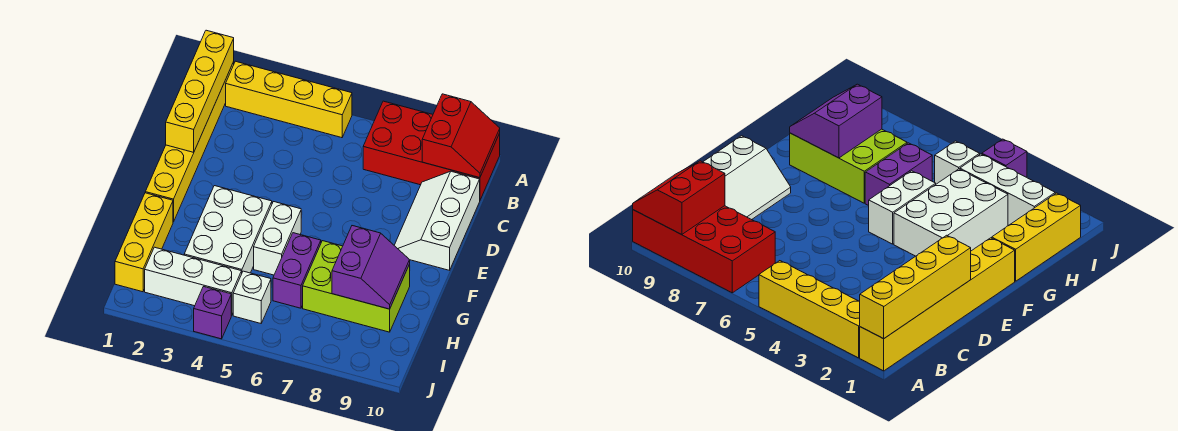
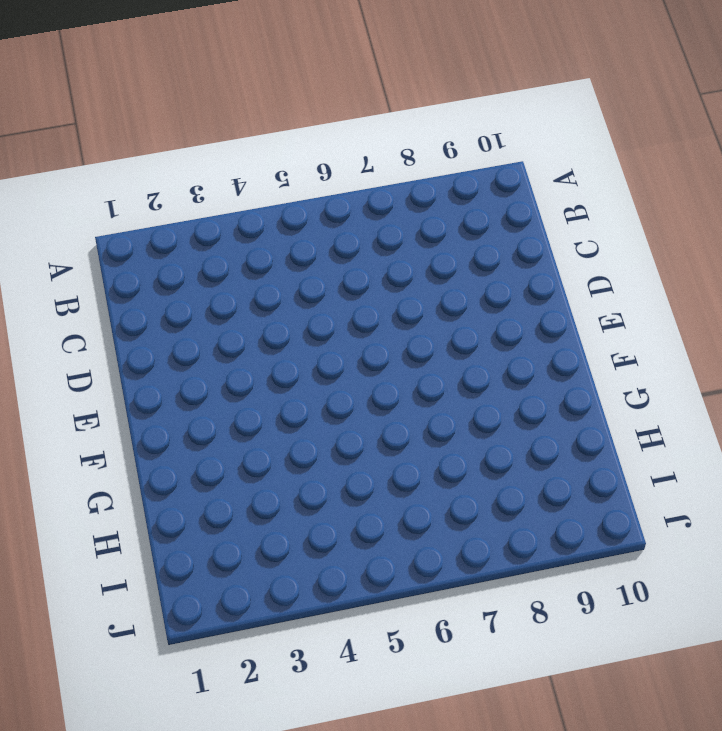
none -> yellow 1x6 brick [145,62,234,222]
none -> yellow 1x4 brick [226,61,352,138]
none -> red 2x4 brick [363,101,500,200]

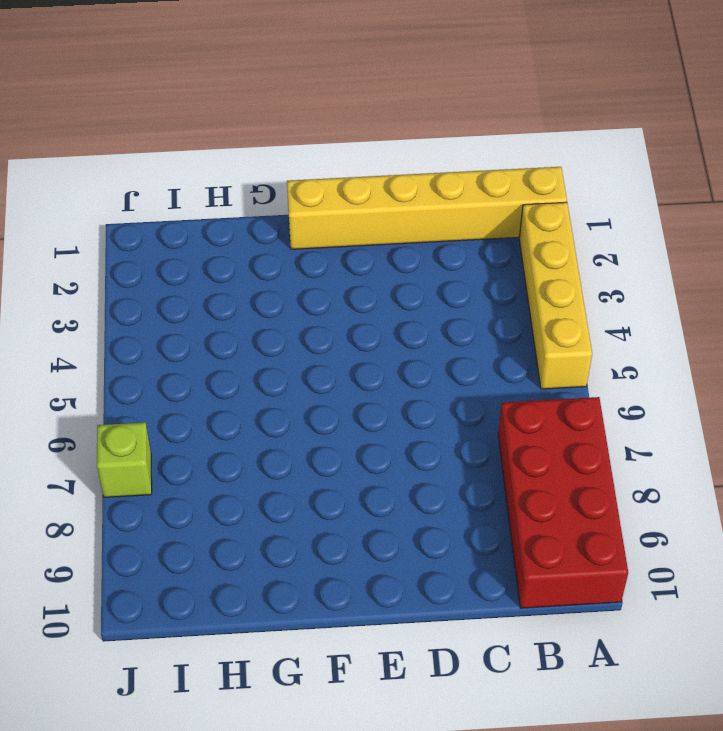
lime 1x1 brick [97,422,152,497] -> none
none -> white 2x3 slope [394,171,480,270]
none -> white 2x3 brick [184,186,272,273]
none -> white 1x2 brick [254,202,301,275]

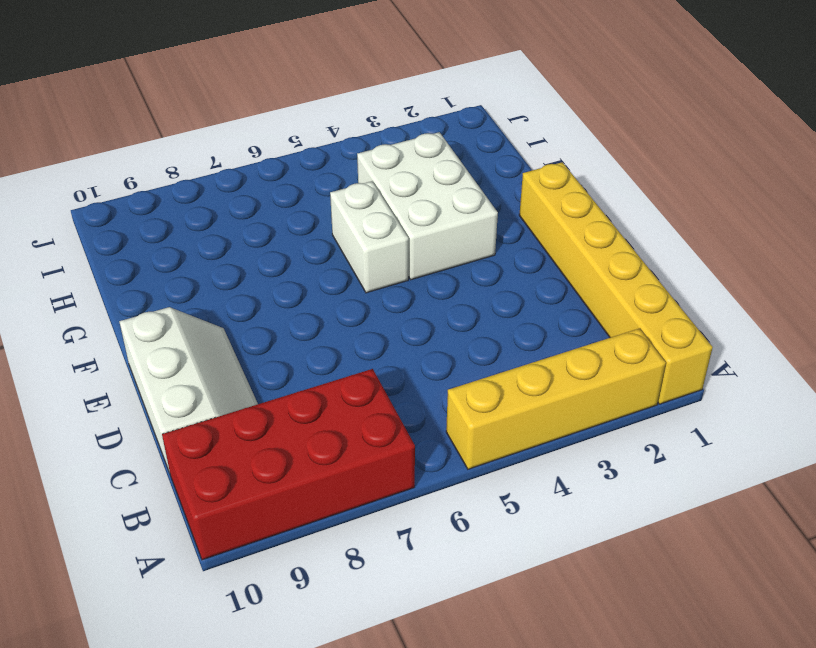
none -> yellow 1x3 brick [115,193,173,292]
none -> purple 1x2 brick [273,233,321,308]
none -> lime 2x3 brick [303,241,410,332]

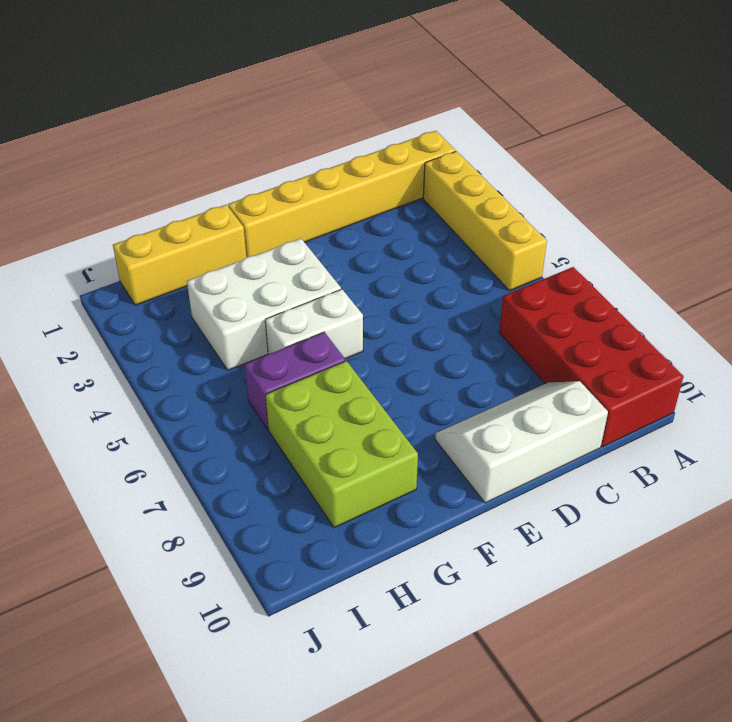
none -> white 1x3 brick [145,247,242,316]
none -> white 1x1 brick [233,271,271,323]
none -> purple 1x1 brick [194,287,231,339]

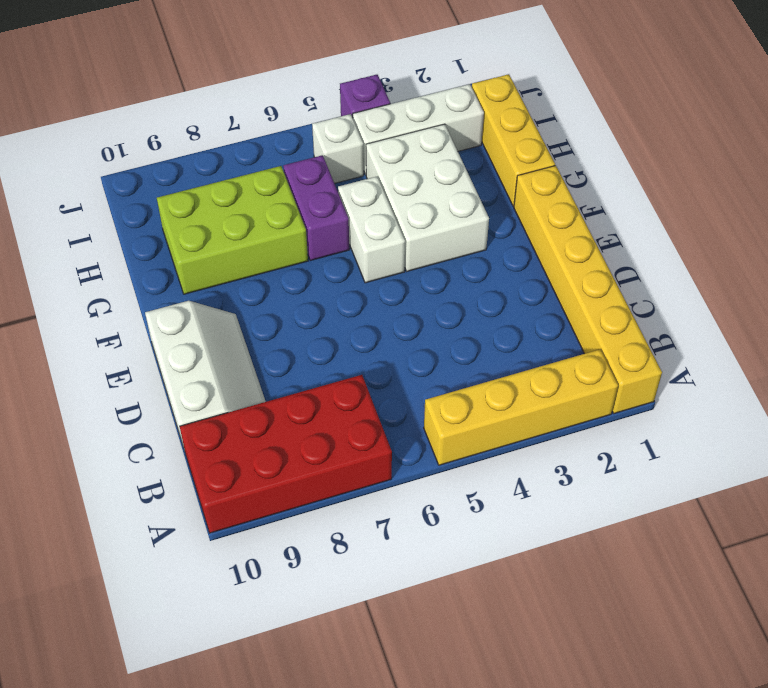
none -> yellow 1x4 brick [166,30,234,152]
none -> red 2x2 slope [422,94,500,178]
none -> purple 2x2 slope [332,226,410,309]

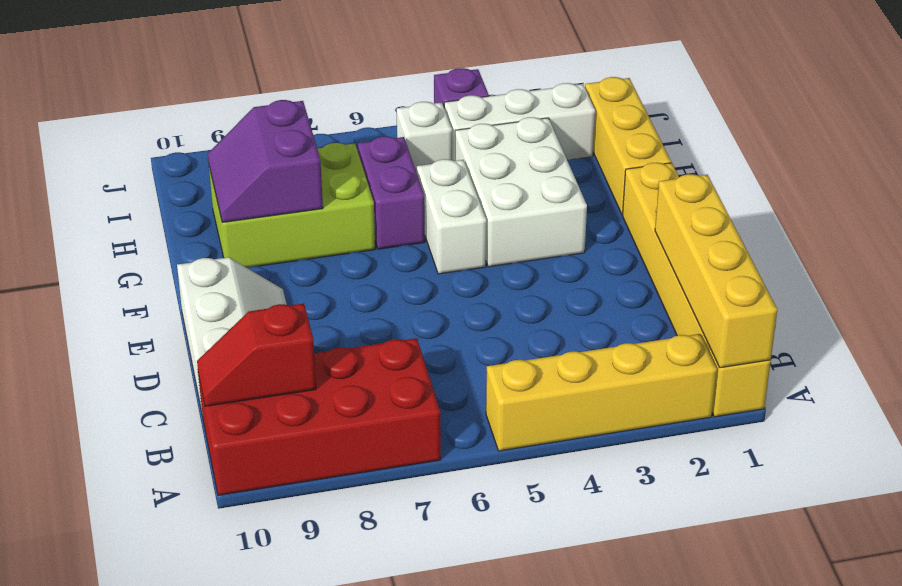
red 1x2 slope [197,303,316,406] -> red 2x2 slope [422,94,500,178]

